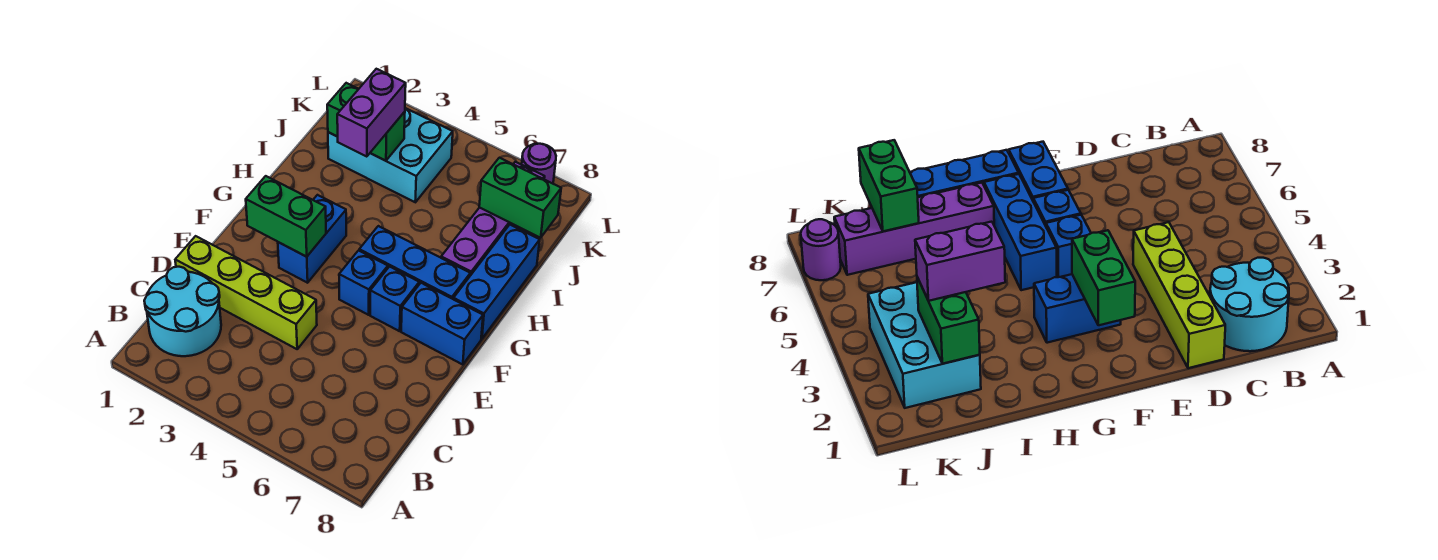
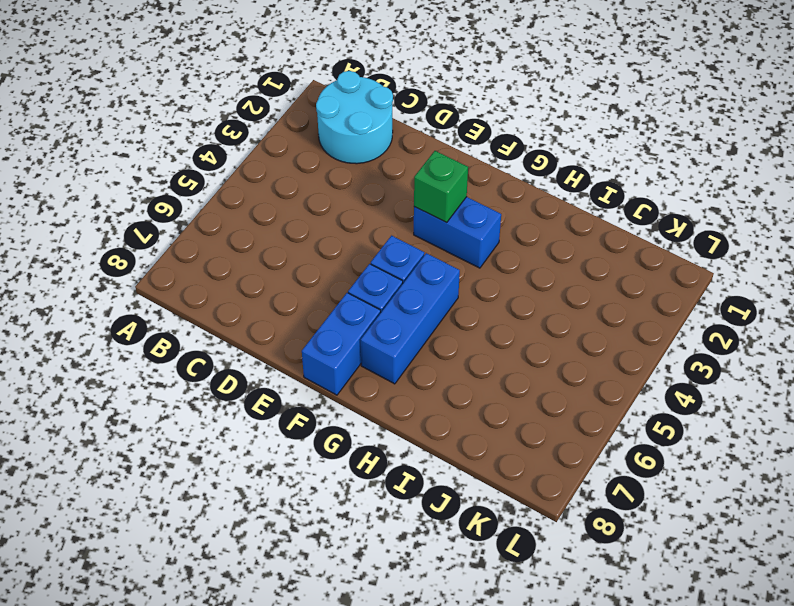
green 1x1 brick [414,151,468,222] -> green 1x2 brick [246,176,326,257]
none -> lime 1x4 brick [175,236,317,349]
none -> blue 1x3 brick [453,225,540,339]
none -> purple 1x4 brick [441,162,545,276]

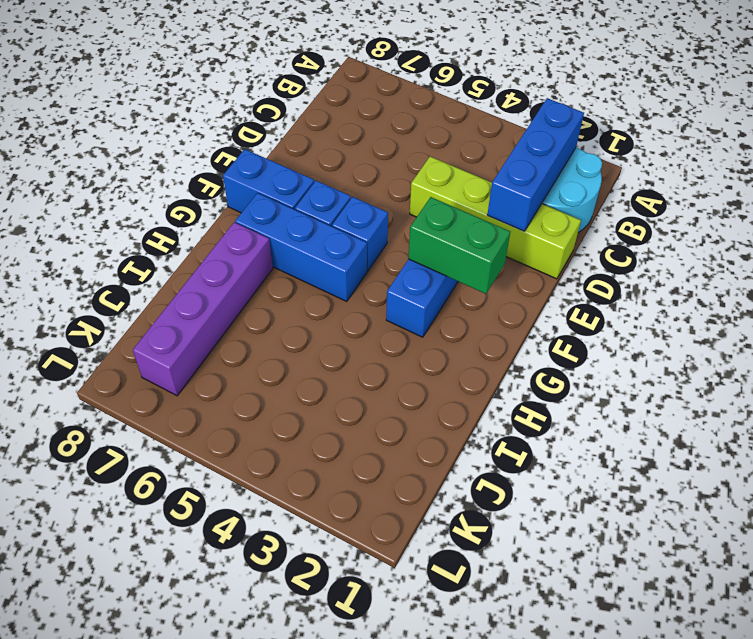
blue 1x3 brick [487,98,584,231] -> blue 1x3 brick moved to [453,225,540,339]
none -> cyan 2x3 brick [328,108,453,202]
none -> purple 1x1 round brick [522,144,556,184]
none -> green 1x2 brick [327,83,405,161]

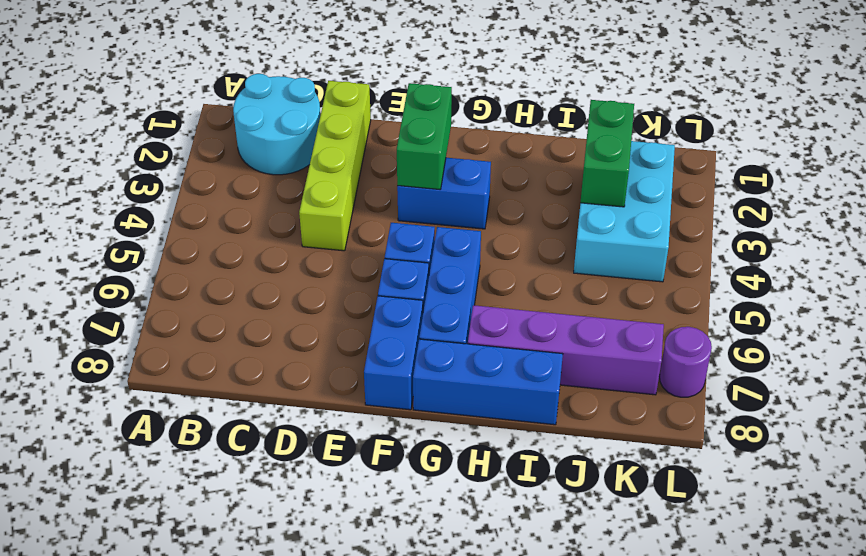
none -> green 1x2 brick [479,158,561,238]
none -> purple 1x2 brick [337,69,406,157]

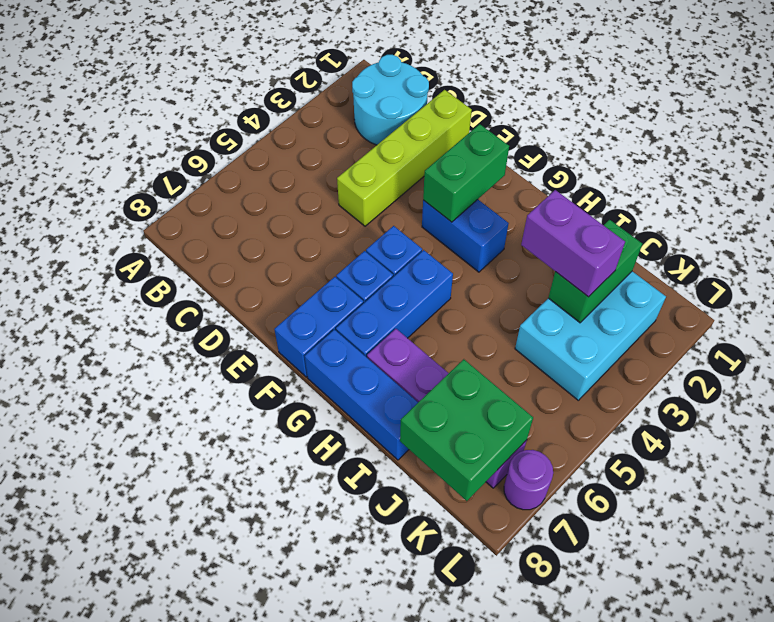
green 2x2 brick [400,359,533,501] -> green 1x2 brick [479,158,561,238]

